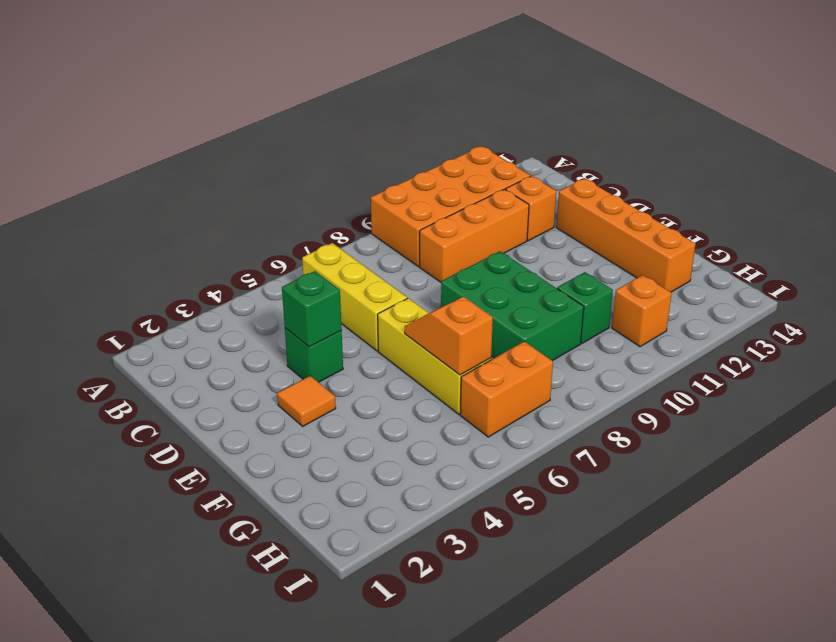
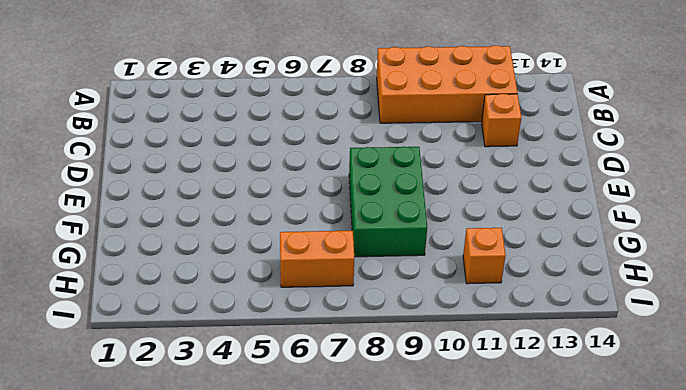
none -> yellow 1x3 brick [302,243,407,351]
none -> orange 1x3 brick [420,189,529,282]
none -> green 1x1 brick [285,328,343,382]

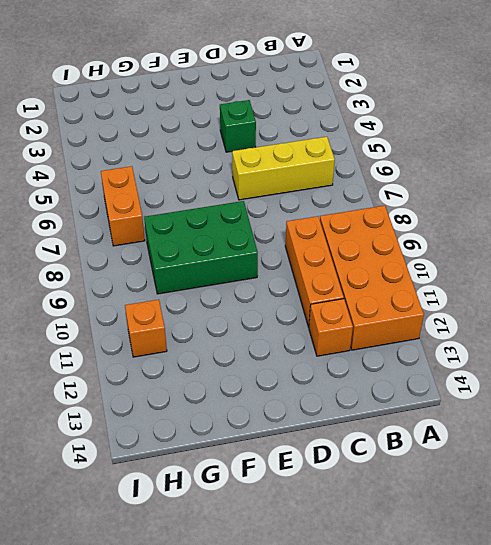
none -> orange 1x4 brick [556,179,696,292]
none -> orange 1x1 tile [277,376,336,426]
none -> yellow 1x3 brick [378,298,491,414]

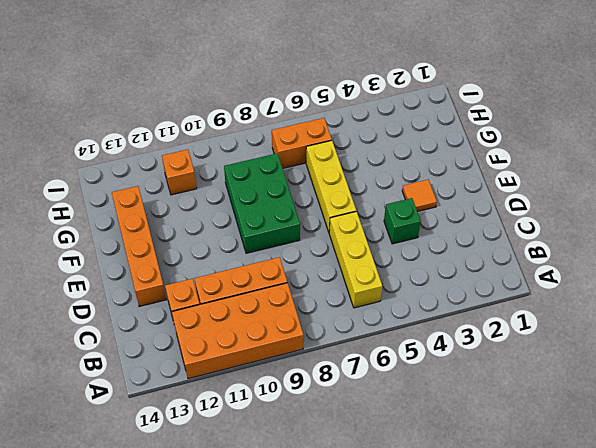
none -> green 1x1 brick [557,272,613,344]
none -> green 1x1 brick [282,271,342,347]
none -> orange 1x2 slope [405,297,493,375]

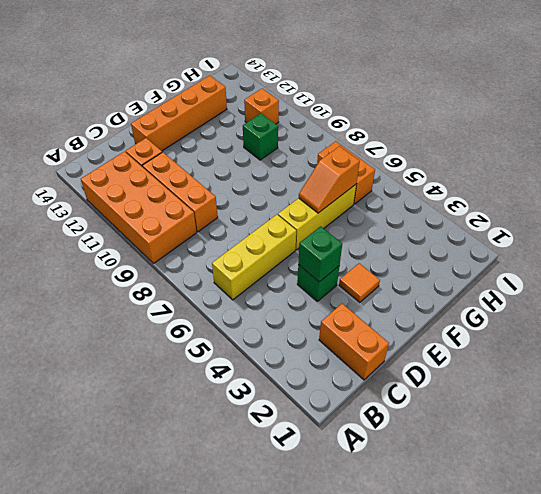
orange 1x2 brick [319,304,389,380] -> none
none -> green 2x3 brick [441,251,584,361]

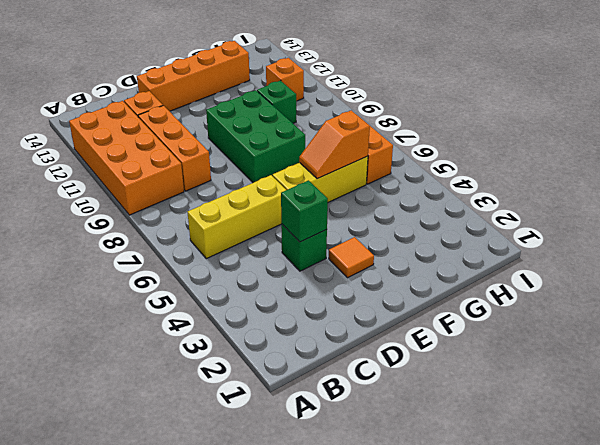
green 2x3 brick [206,90,305,183] -> green 2x3 brick turned to [441,251,584,361]

